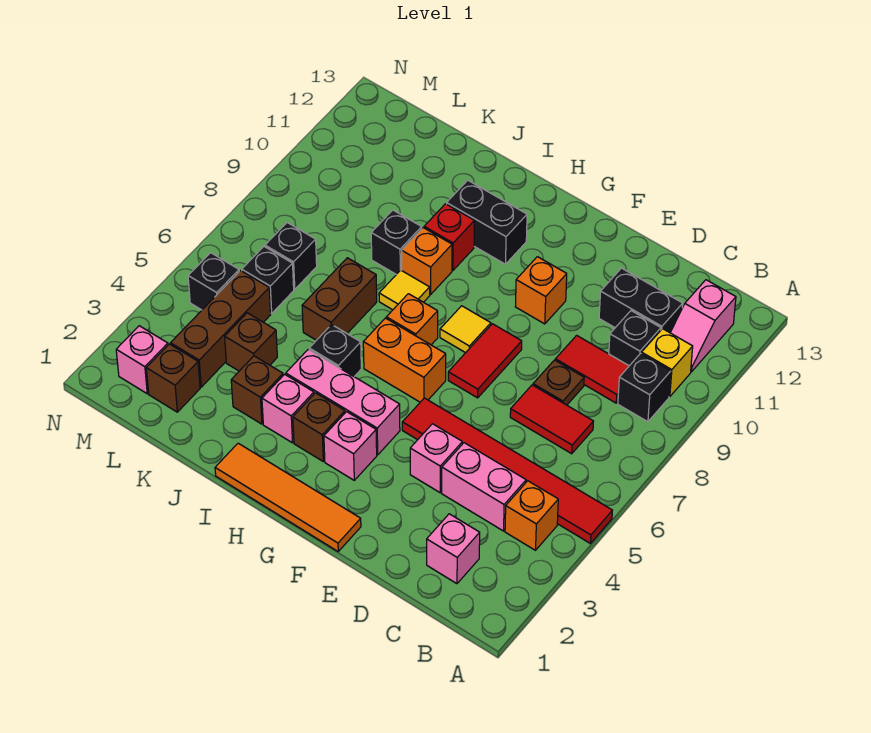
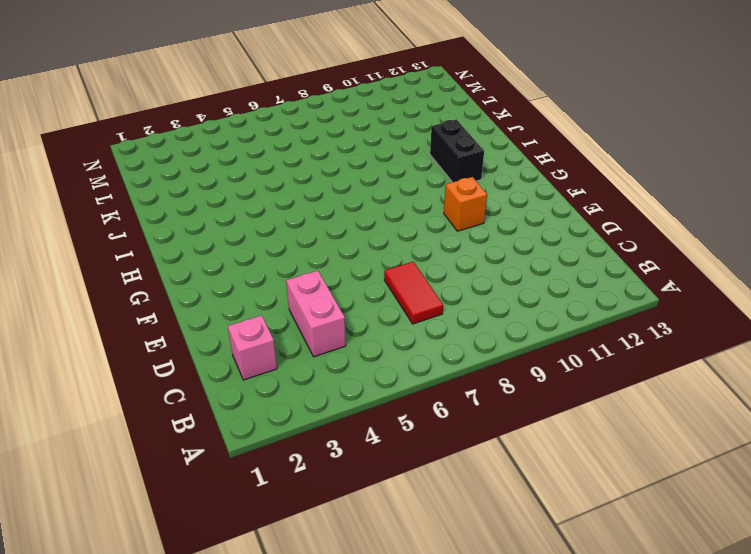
none -> red 1x6 tile [402,398,612,543]
none -> orange 1x1 brick [505,481,558,550]
none -> black 1x1 brick [618,354,671,422]
none -> yellow 1x1 brick [641,329,693,397]

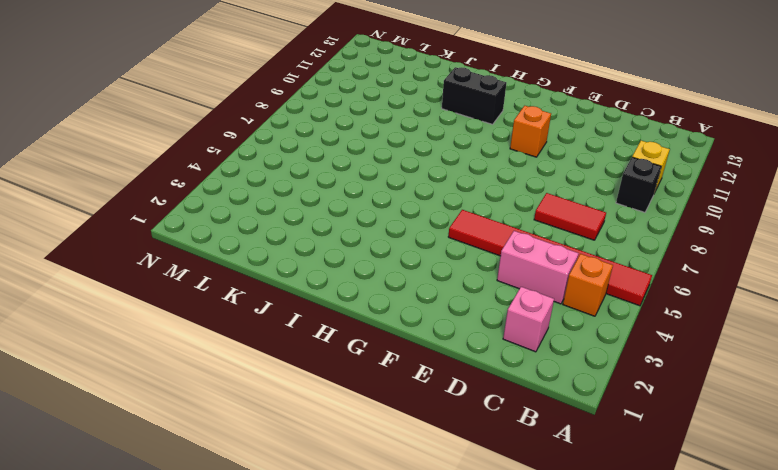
none -> pink 1x2 slope [670,280,736,372]
none -> red 1x2 tile [555,335,629,403]
none -> black 1x1 brick [609,311,661,366]
none -> black 1x2 brick [599,268,683,333]

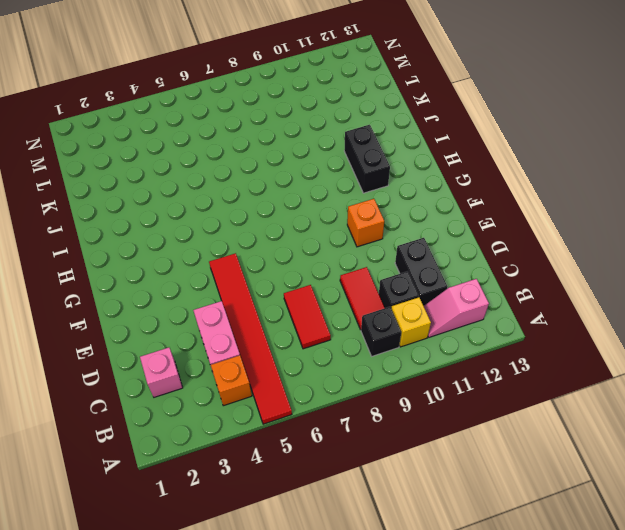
none -> brown 1x1 plate [533,360,584,405]
none -> pink 1x1 brick [410,424,462,493]
none -> orange 1x4 tile [215,443,361,551]
none -> red 1x2 tile [448,324,522,398]

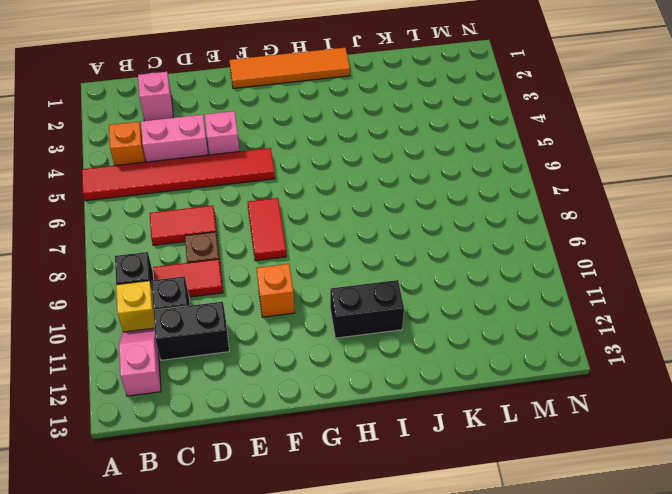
none -> pink 1x1 brick [324,412,377,480]
none -> pink 1x3 brick [286,349,400,455]
none -> orange 1x2 brick [363,318,446,402]
none -> yellow 1x1 tile [440,306,491,353]

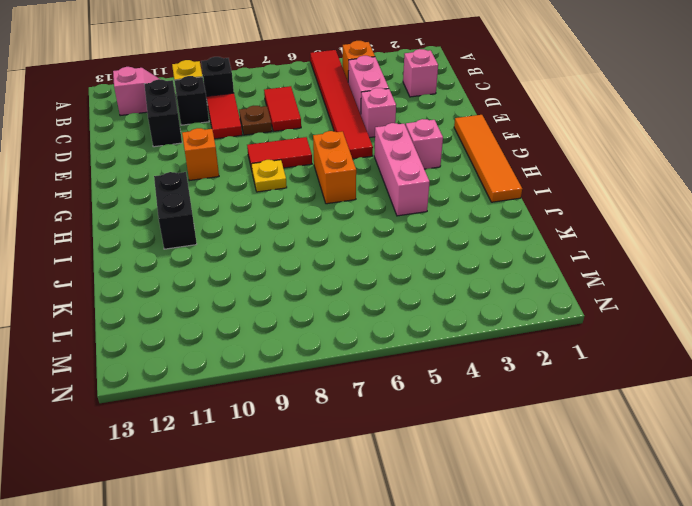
yellow 1x1 plate [251,160,287,192] -> yellow 1x1 tile [440,306,491,353]
none -> brown 1x1 brick [293,393,345,461]
none -> orange 1x1 brick [386,294,438,345]
none -> pink 1x1 brick [262,374,314,443]
none -> black 1x1 brick [309,324,361,377]

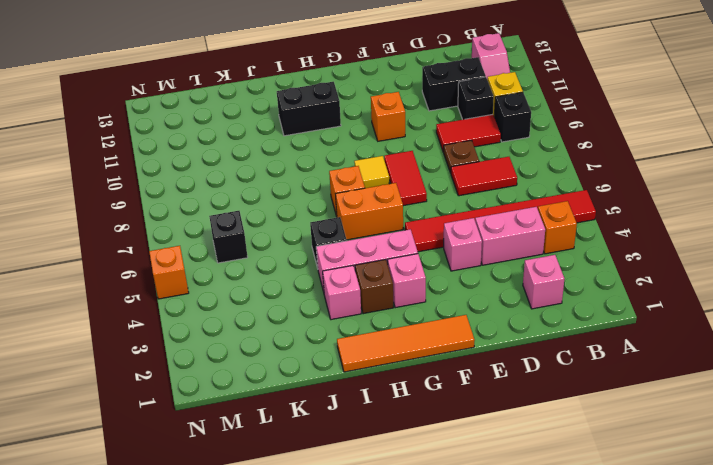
orange 1x1 brick [149,246,189,299] -> orange 1x1 brick moved to [402,228,452,294]
none -> yellow 1x1 tile [379,270,430,310]
none -> red 1x1 brick [424,204,474,270]
none -> brown 1x1 brick [231,356,283,424]
none -> brown 1x2 brick [302,258,377,340]

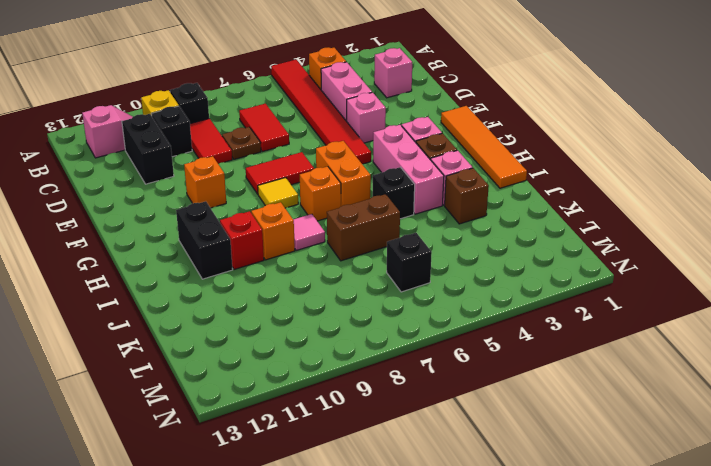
pink 1x1 tile [293,214,325,250] -> yellow 1x1 tile [379,270,430,310]
none -> black 1x1 brick [371,210,422,274]
none -> brown 1x1 brick [225,313,277,371]
none -> brown 1x1 brick [146,344,200,412]
none -> brown 1x3 brick [171,271,271,387]

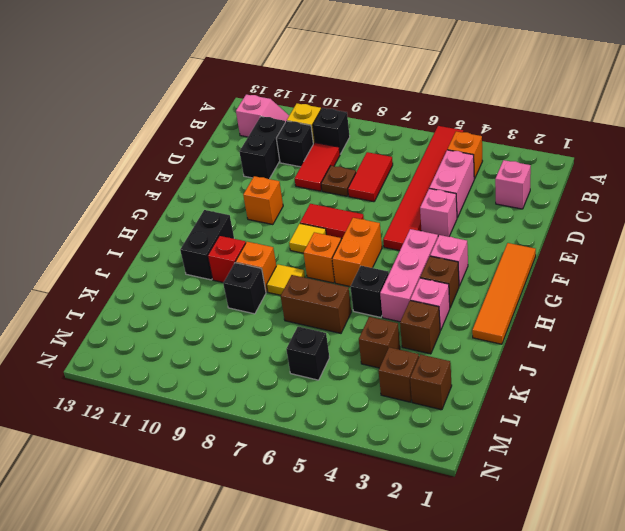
brown 1x1 brick [379,347,419,402] -> brown 1x3 brick [171,271,271,387]
none -> black 1x1 brick [265,223,317,289]
none -> pink 1x1 brick [116,326,168,394]
none -> black 1x1 brick [188,253,239,310]

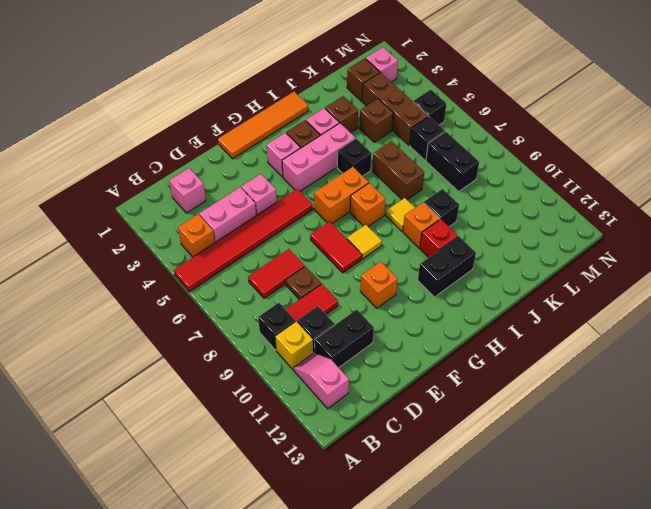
black 1x2 brick [426,132,479,191] -> black 1x1 brick [265,223,317,289]

